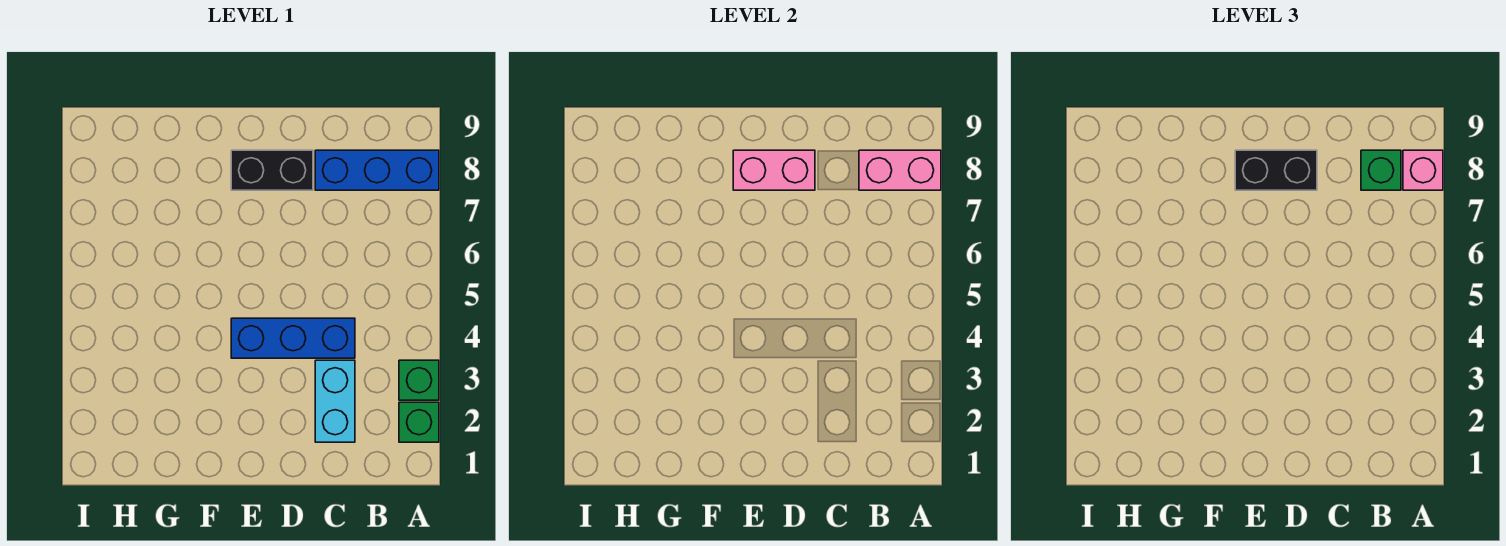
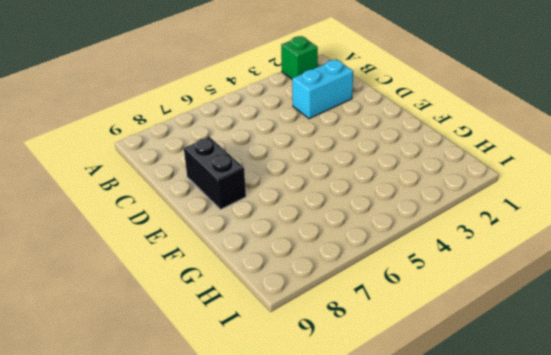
none -> green 1x1 brick [399,360,439,400]
none -> blue 1x3 brick [315,150,439,190]

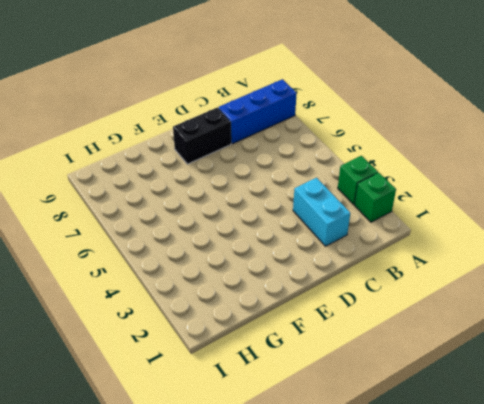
none -> blue 1x3 brick [231,318,355,358]
none -> pink 1x2 brick [859,150,941,190]

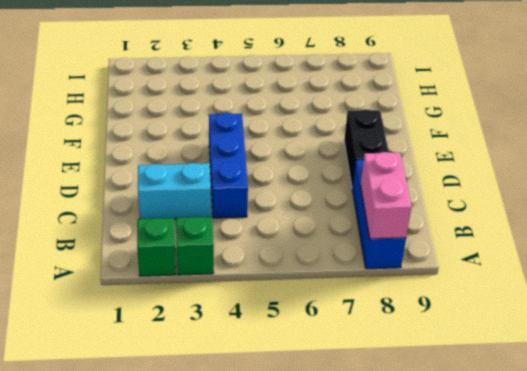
none -> pink 1x2 brick [733,150,815,190]
none -> pink 1x1 brick [1403,150,1443,190]

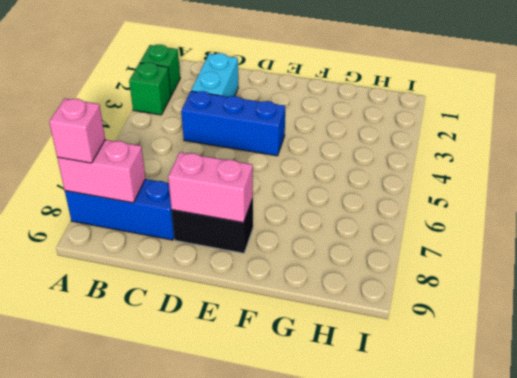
none -> green 1x1 brick [1361,150,1401,190]
none -> black 1x2 brick [1235,150,1317,190]

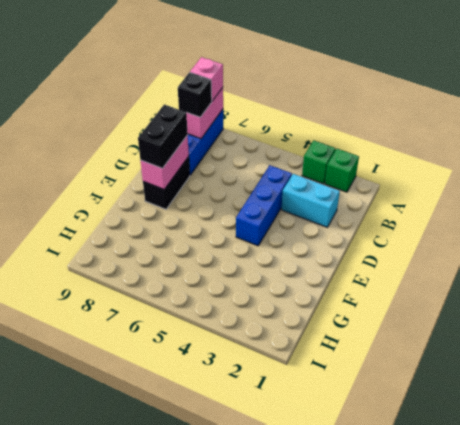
black 1x1 brick [178,72,212,117] -> green 1x1 brick [1361,150,1401,190]

